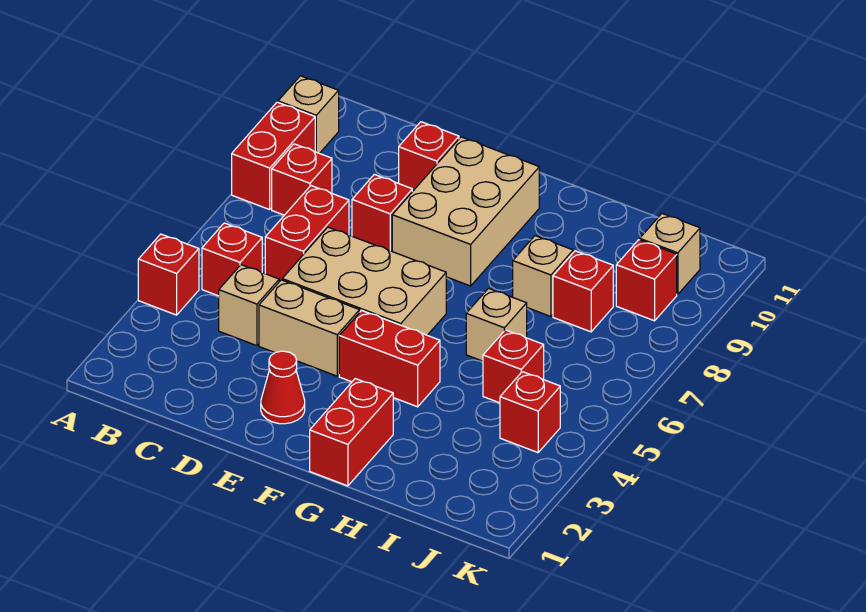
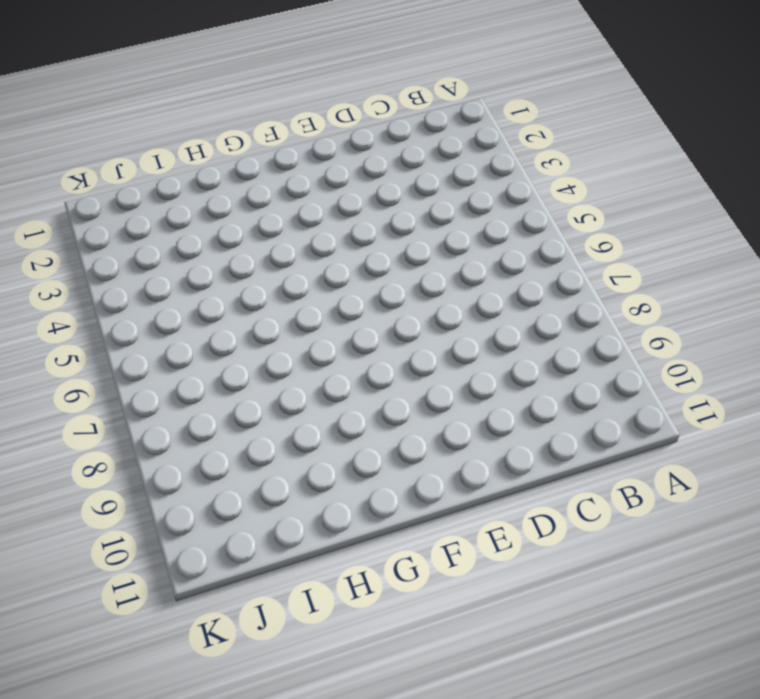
none -> red 1x1 brick [138,234,199,315]
none -> red 1x2 brick [232,102,315,210]
none -> tan 1x1 brick [278,76,339,153]

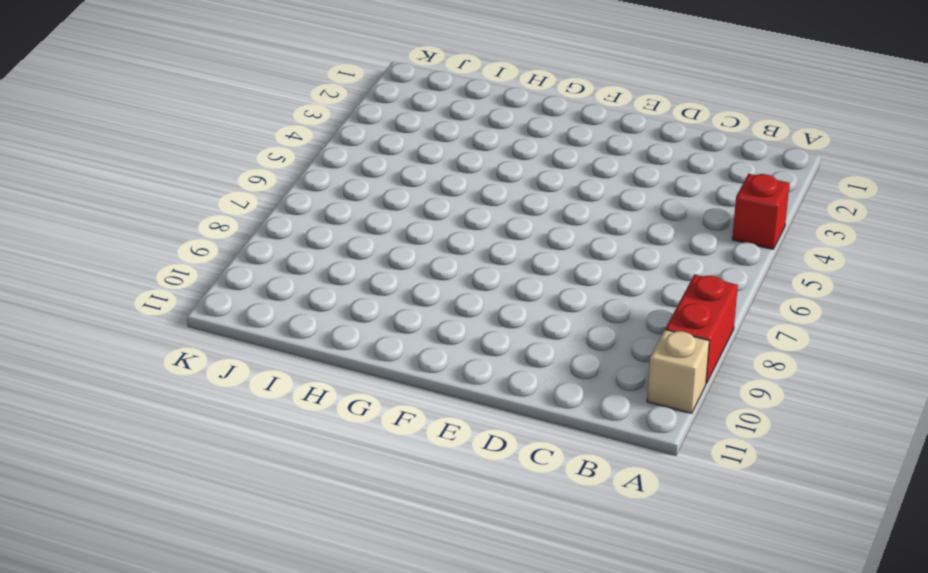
none -> red 1x1 brick [202,223,262,296]
none -> red 1x1 brick [272,144,332,215]
none -> tan 1x1 brick [219,265,279,346]

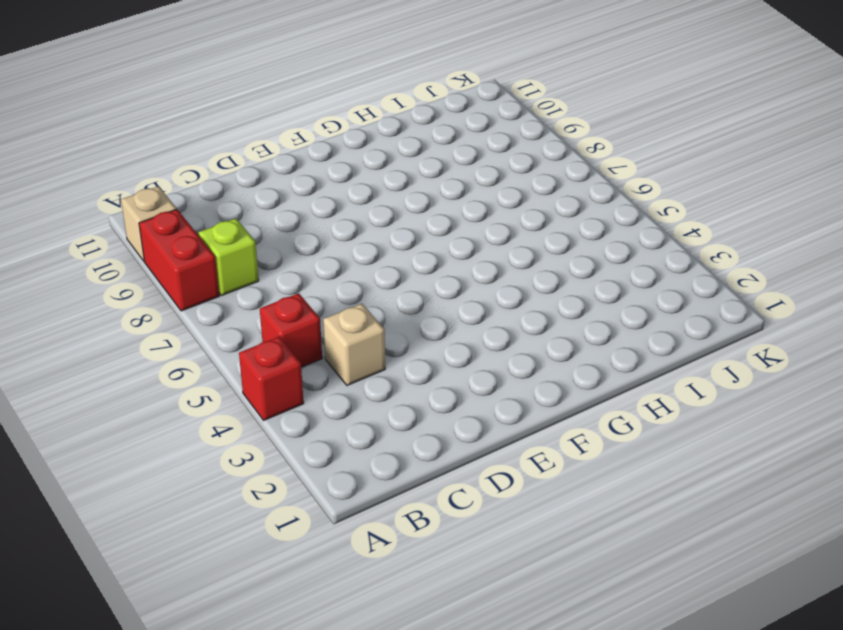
lime 1x1 brick [198,219,259,295] -> red 1x1 brick [272,144,332,215]
none -> red 1x2 brick [265,186,349,282]
none -> tan 1x2 brick [259,280,360,376]
none -> tan 2x3 brick [282,227,446,335]

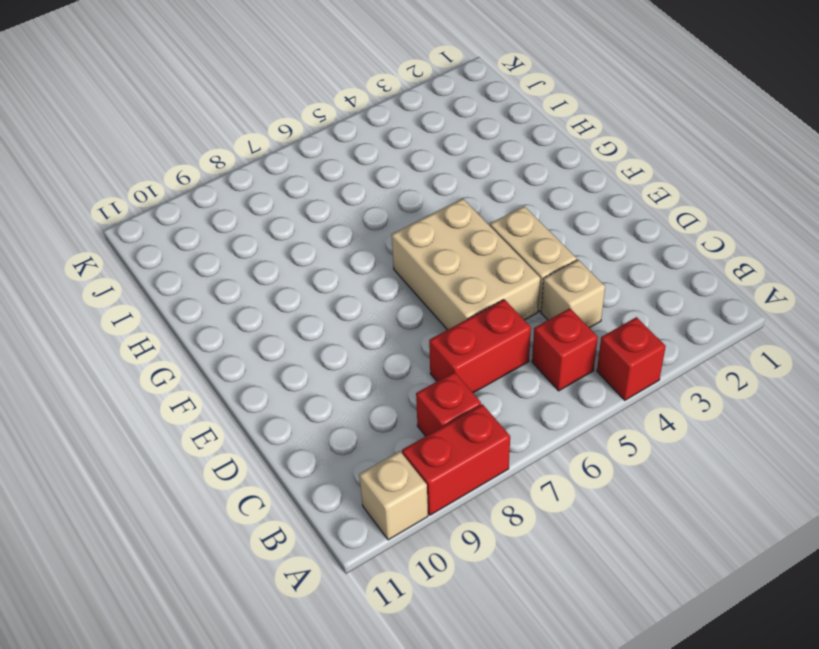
none -> red 1x1 brick [352,174,412,251]
none -> red 1x1 brick [399,122,459,192]
none -> red 1x1 cone [261,351,305,424]

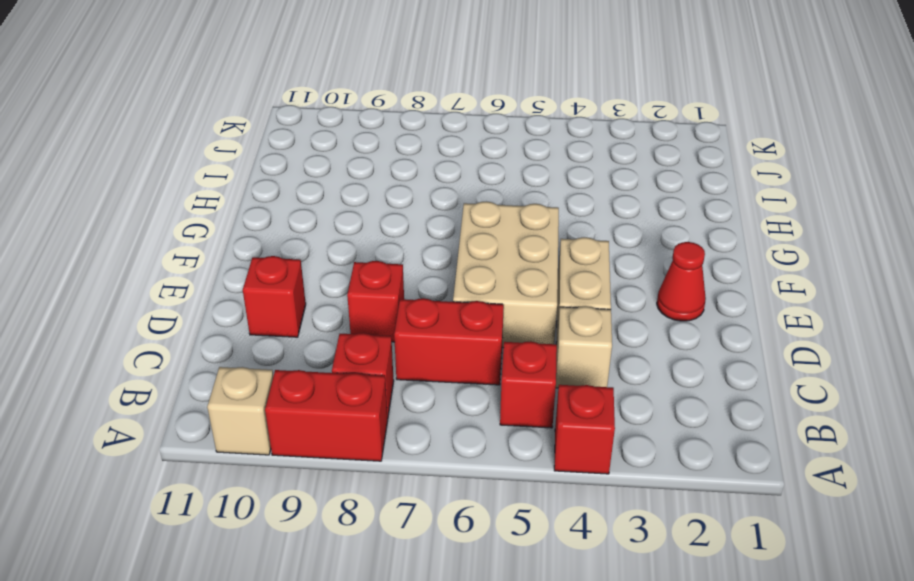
none -> tan 2x3 brick [392,137,539,286]
none -> red 1x2 brick [339,311,440,407]
none -> red 1x2 brick [310,379,393,486]

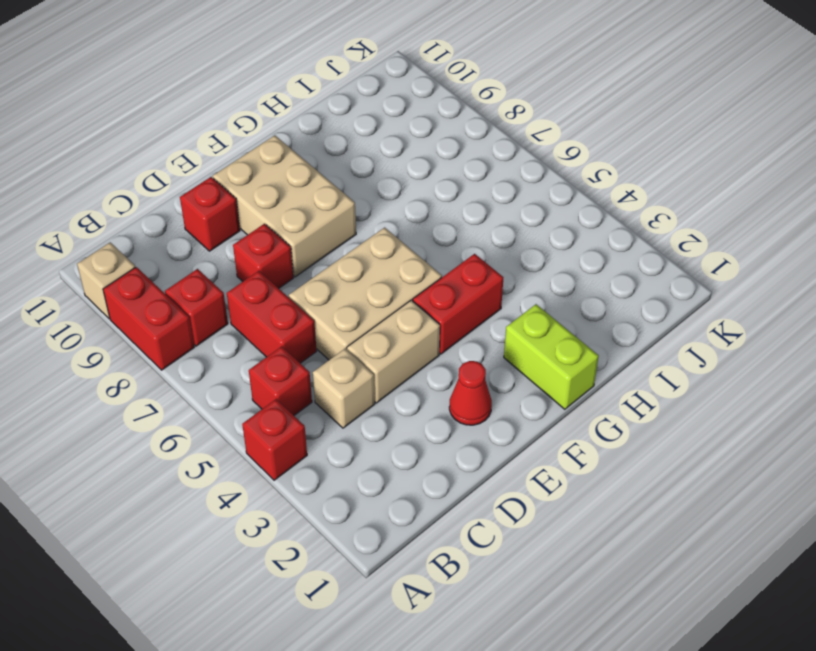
lime 1x2 brick [504,304,599,409] -> red 1x2 brick [310,379,393,486]
none -> tan 1x1 brick [466,288,527,361]
none -> tan 1x1 brick [513,236,573,317]
none -> red 1x1 brick [483,330,544,403]

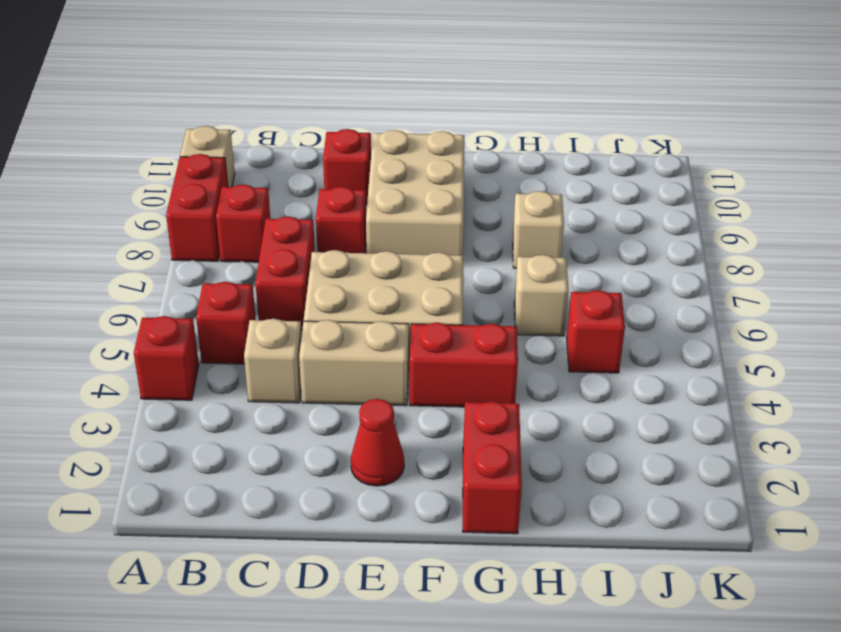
none -> red 1x1 brick [553,251,613,332]
none -> red 1x1 brick [500,372,560,453]
none -> red 1x1 brick [616,240,677,321]

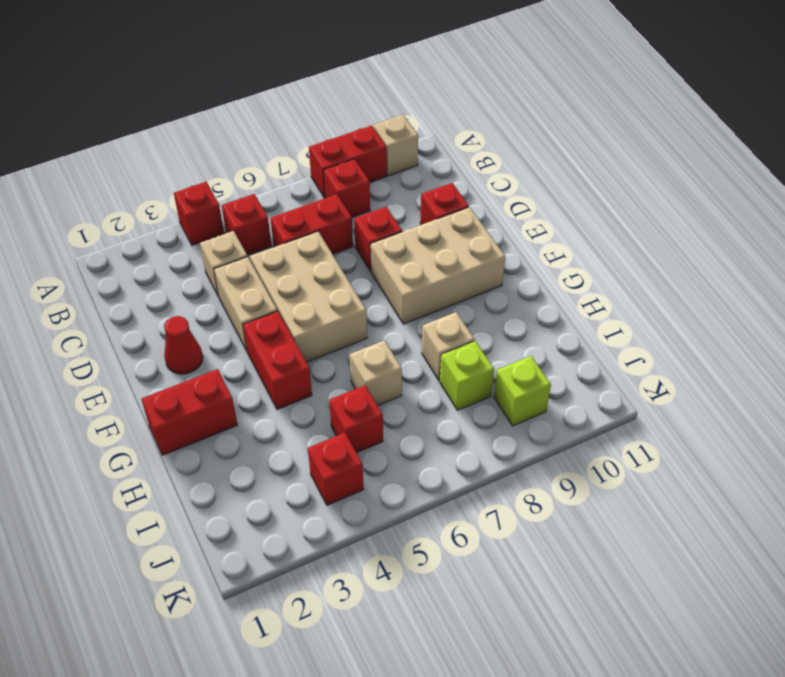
lime 1x1 brick [440,341,494,410] -> red 1x1 brick [553,251,613,332]
lime 1x1 brick [494,356,551,426] -> red 1x1 brick [616,240,677,321]
none -> tan 1x1 brick [640,214,700,294]

